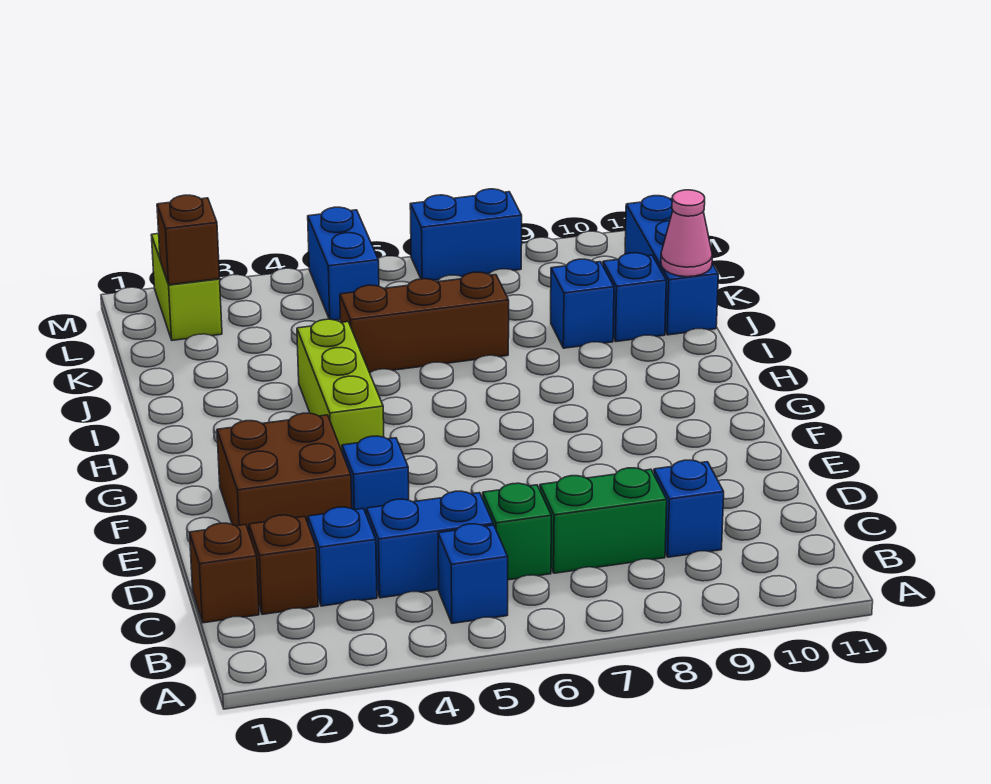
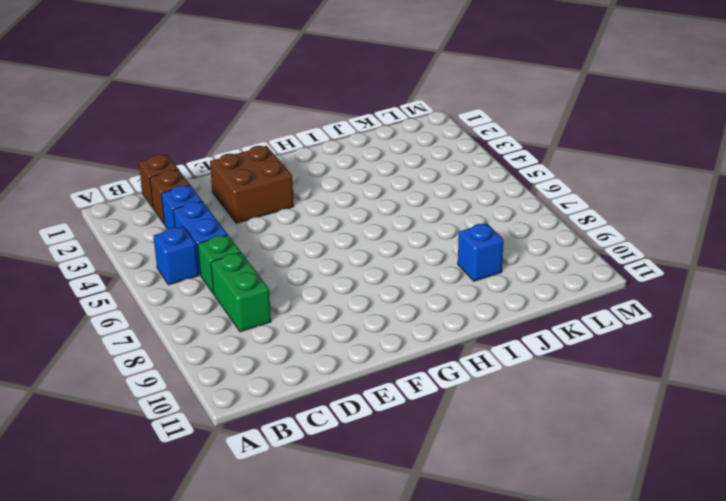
none -> blue 1x1 brick [654,460,724,557]
none -> blue 1x1 brick [342,436,409,515]
none -> lime 1x3 brick [297,319,384,451]

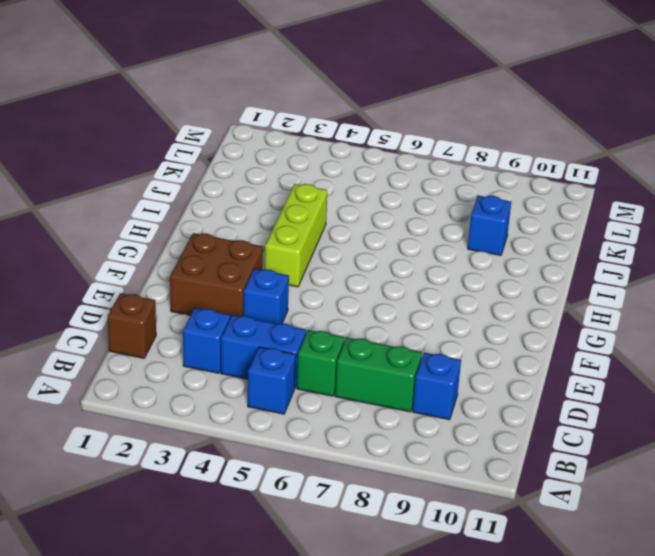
none -> brown 1x1 brick [249,515,318,614]
none -> brown 1x3 brick [340,272,509,373]
none -> blue 1x1 brick [603,253,666,342]

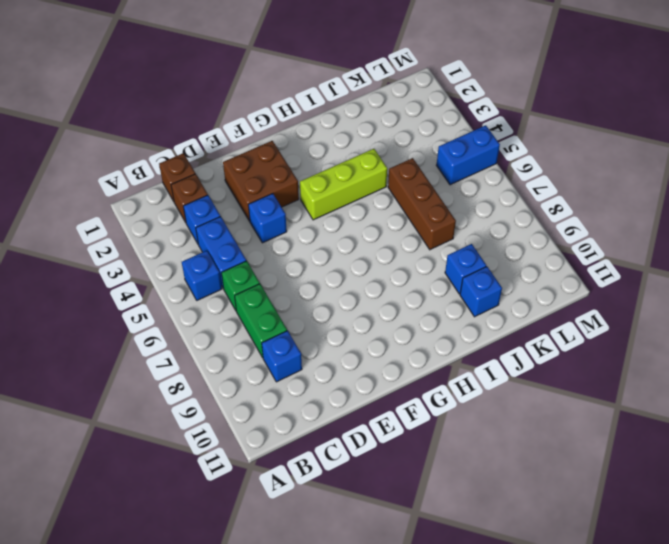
none -> blue 1x3 brick [625,196,718,335]
none -> lime 1x2 brick [151,234,222,340]
none -> blue 1x2 brick [410,189,522,280]

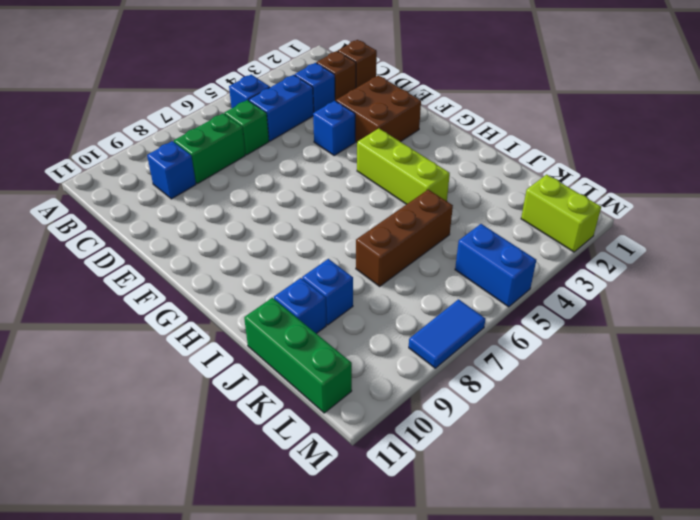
green 1x3 brick [244,298,352,413] -> blue 1x3 brick [625,196,718,335]
blue 1x2 tile [409,299,485,368] -> blue 1x2 brick [410,189,522,280]
none -> pink 1x1 cone [661,190,712,277]
none -> brown 1x1 brick [157,195,220,285]

